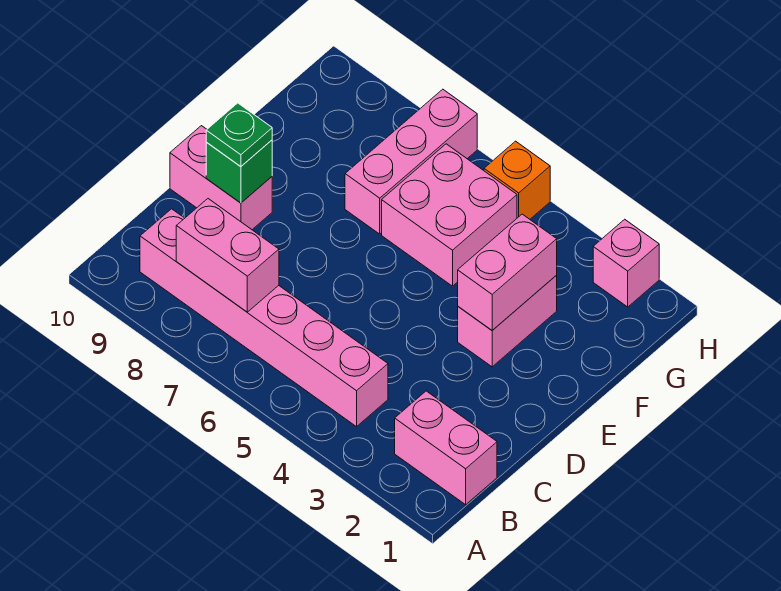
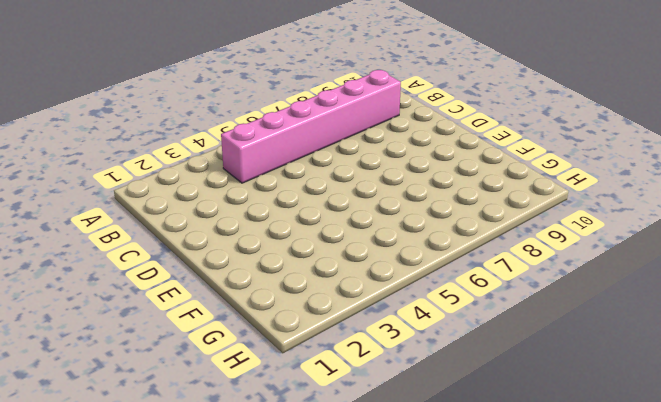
none -> pink 1x2 brick [395,391,497,505]
none -> pink 1x2 brick [170,126,272,230]
none -> pink 1x2 brick [458,275,557,367]

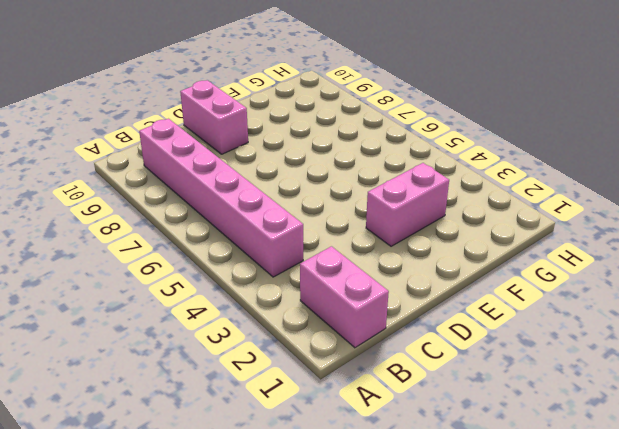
none -> pink 2x2 brick [382,144,517,286]
none -> pink 1x3 brick [345,89,477,234]
none -> pink 1x1 brick [593,219,659,307]

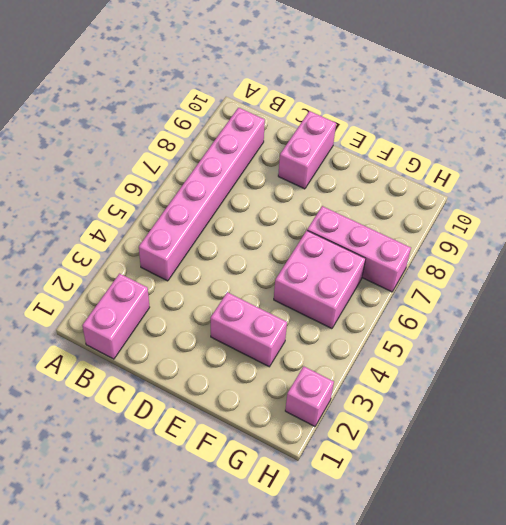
none -> orange 1x1 brick [484,141,550,219]
none -> pink 1x2 brick [176,199,279,312]
none -> green 1x1 brick [206,140,272,203]

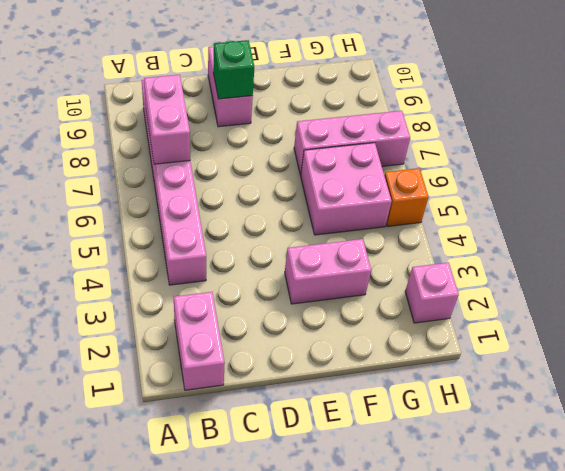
none -> pink 1x2 brick [458,214,557,330]
none -> green 1x1 plate [206,103,272,167]

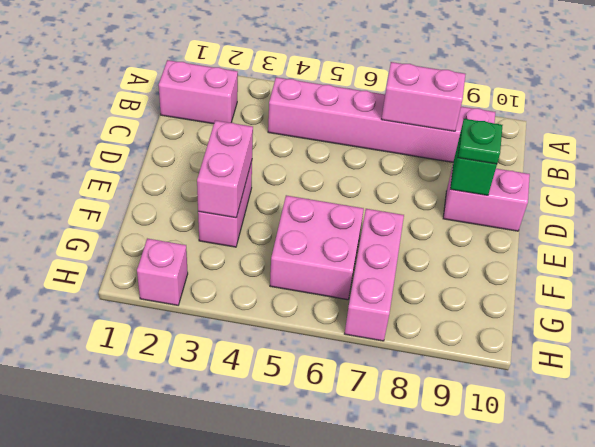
none -> orange 1x1 brick [484,141,550,219]

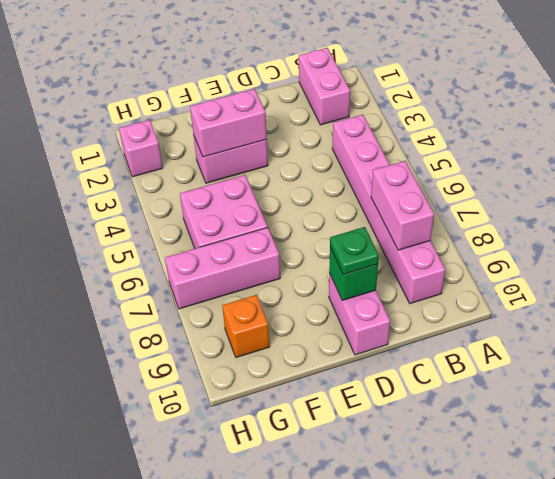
orange 1x1 brick [222,295,270,357] -> orange 1x1 brick moved to [484,141,550,219]

